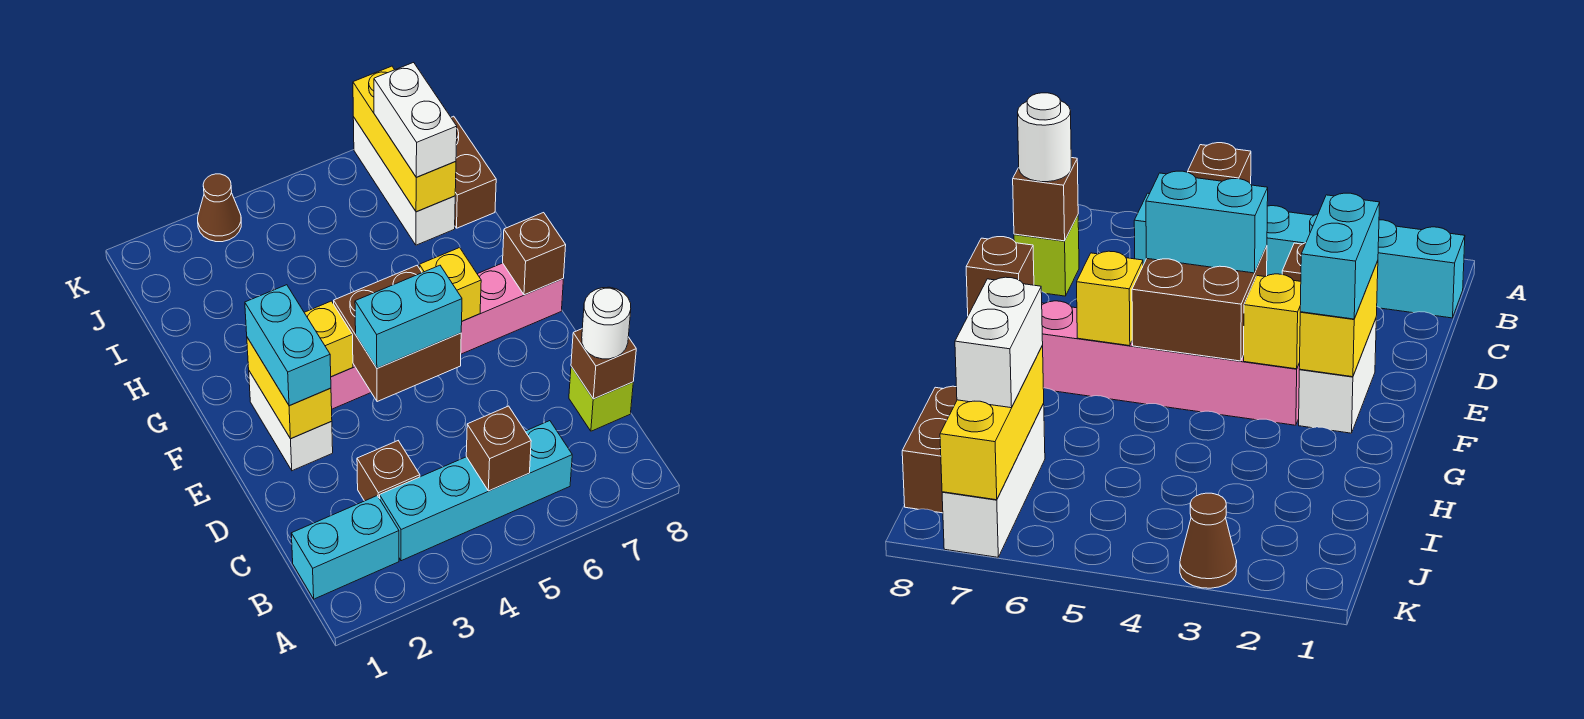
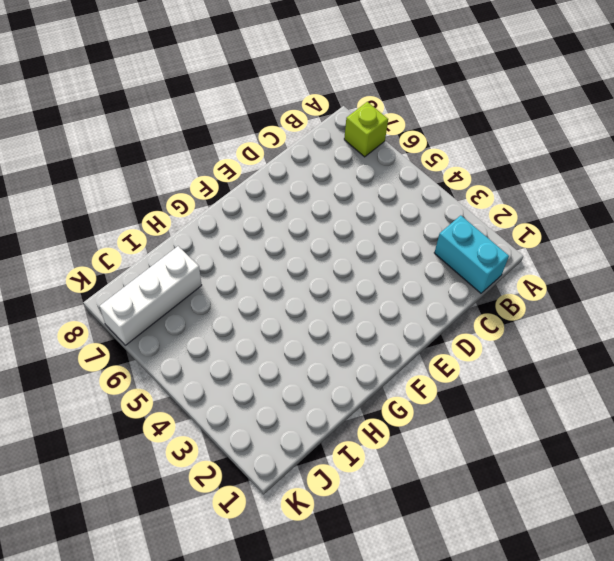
lime 1x1 brick [344,102,388,157] -> lime 1x1 brick moved to [569,366,633,431]
none -> cyan 1x4 brick [380,421,572,561]
none -> brown 1x1 brick [357,441,420,501]
none -> white 1x2 brick [249,371,333,471]

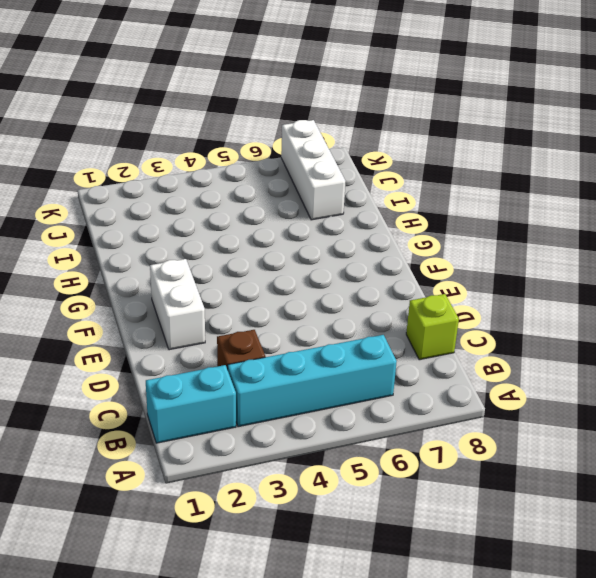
none -> pink 1x6 brick [331,263,563,409]
none -> brown 1x2 brick [451,116,496,228]
none -> brown 1x1 cone [198,174,241,242]

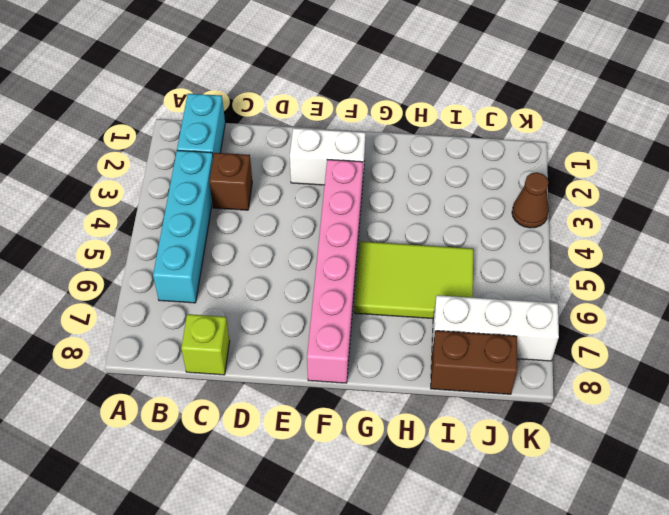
lime 2x3 tile [354,241,473,319] -> none
none -> brown 1x1 brick [466,406,531,491]
none -> brown 1x1 brick [571,329,636,399]
none -> yellow 1x2 brick [247,338,332,439]

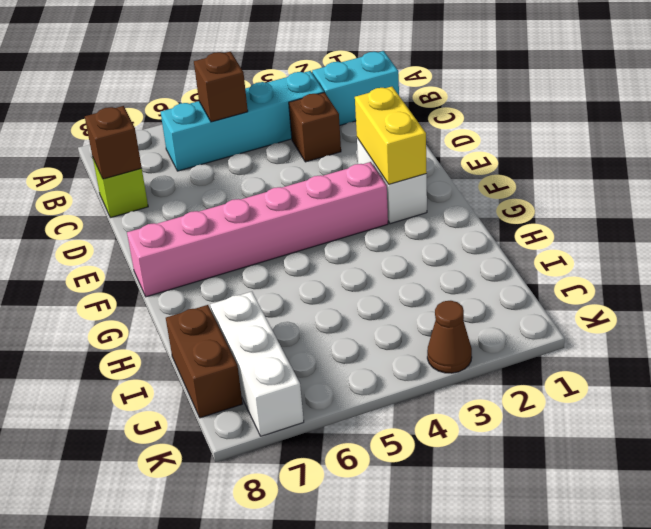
none -> brown 2x2 brick [334,266,461,402]
none -> yellow 1x1 brick [304,301,353,377]
none -> yellow 1x1 brick [419,248,481,321]

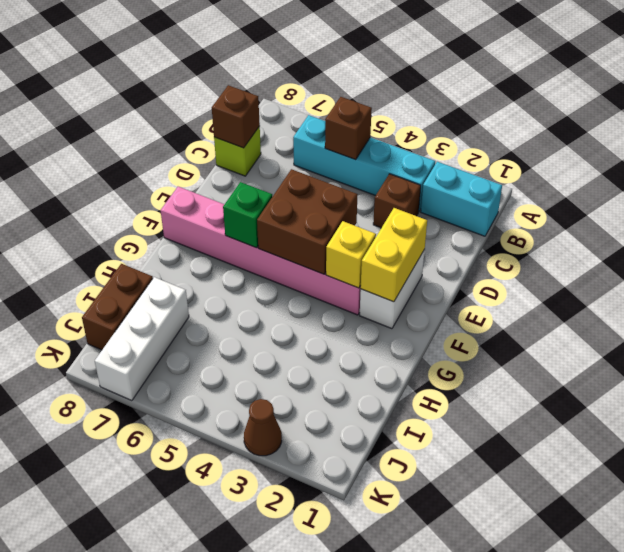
green 1x1 brick [223,182,272,248] -> yellow 1x1 brick [419,248,481,321]
none -> brown 1x1 brick [503,213,566,295]
none -> yellow 1x3 brick [353,66,456,212]
none -> white 1x1 round brick [582,287,631,359]

